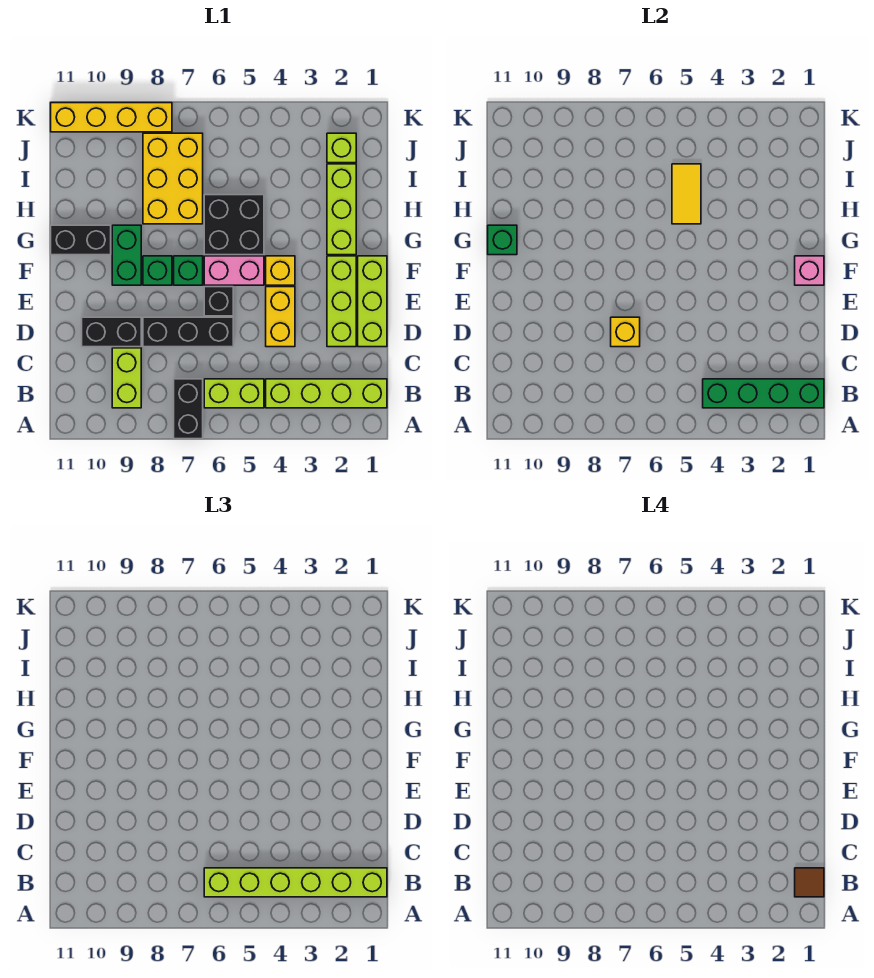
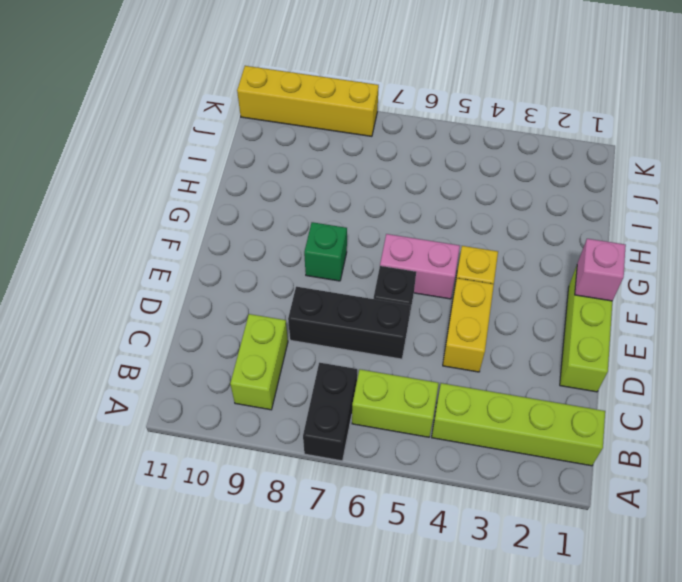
none -> lime 1x3 brick [327,256,356,347]
none -> black 1x2 brick [82,317,141,347]
none -> green 1x1 brick [174,256,203,285]

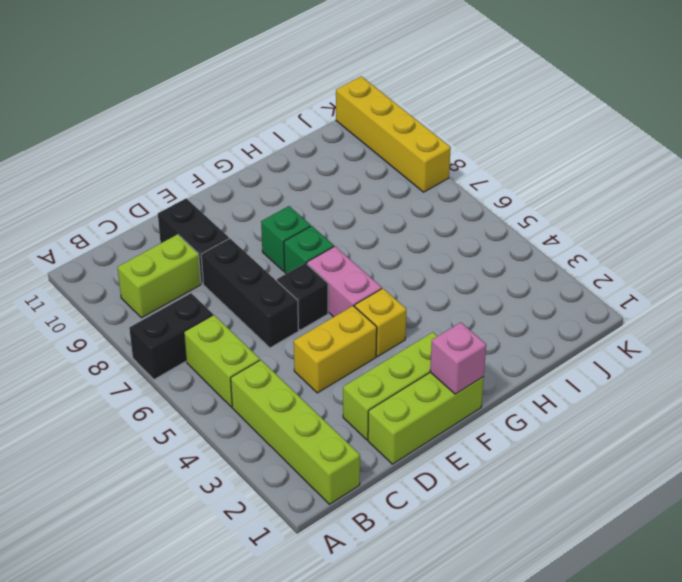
none -> green 1x2 brick [112,225,141,285]
none -> lime 1x3 brick [327,164,356,255]
none -> black 2x2 brick [204,195,264,255]

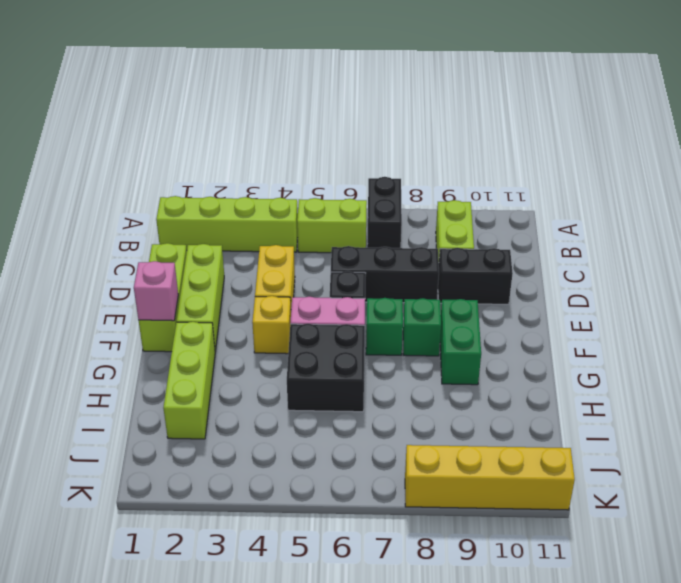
none -> black 1x2 brick [51,225,111,255]
none -> yellow 2x3 brick [143,133,203,224]
none -> lime 1x1 brick [327,133,356,163]

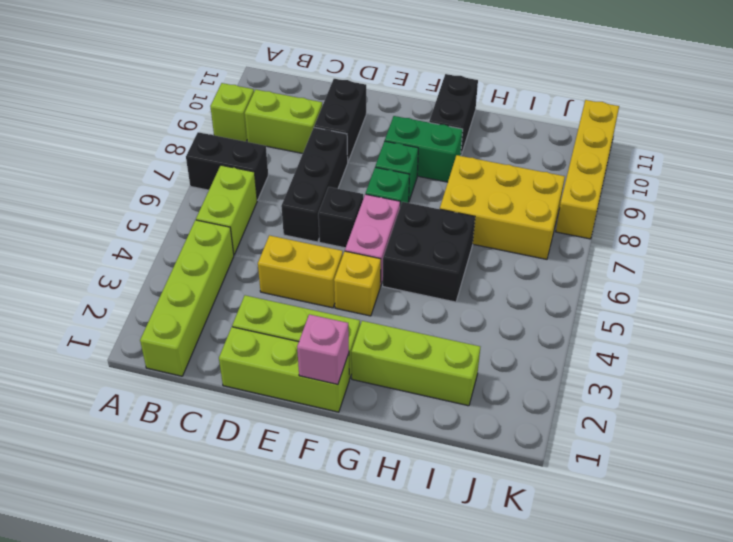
lime 1x1 brick [210,83,254,141] -> lime 1x1 brick moved to [327,133,356,163]
none -> green 1x4 brick [703,379,824,408]
none -> yellow 1x1 brick [611,317,640,347]
none -> green 1x1 brick [488,225,517,255]

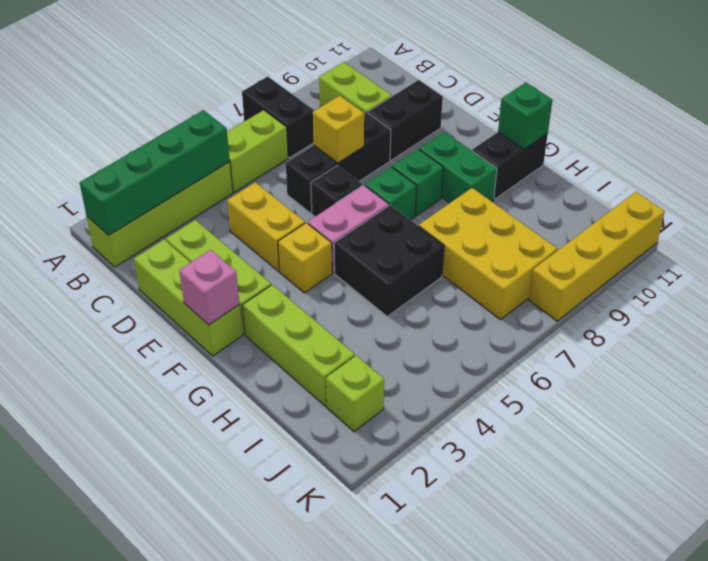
none -> yellow 1x2 tile [672,164,701,224]
none -> lime 1x6 brick [204,868,387,897]
none -> brown 1x1 tile [795,868,824,897]

